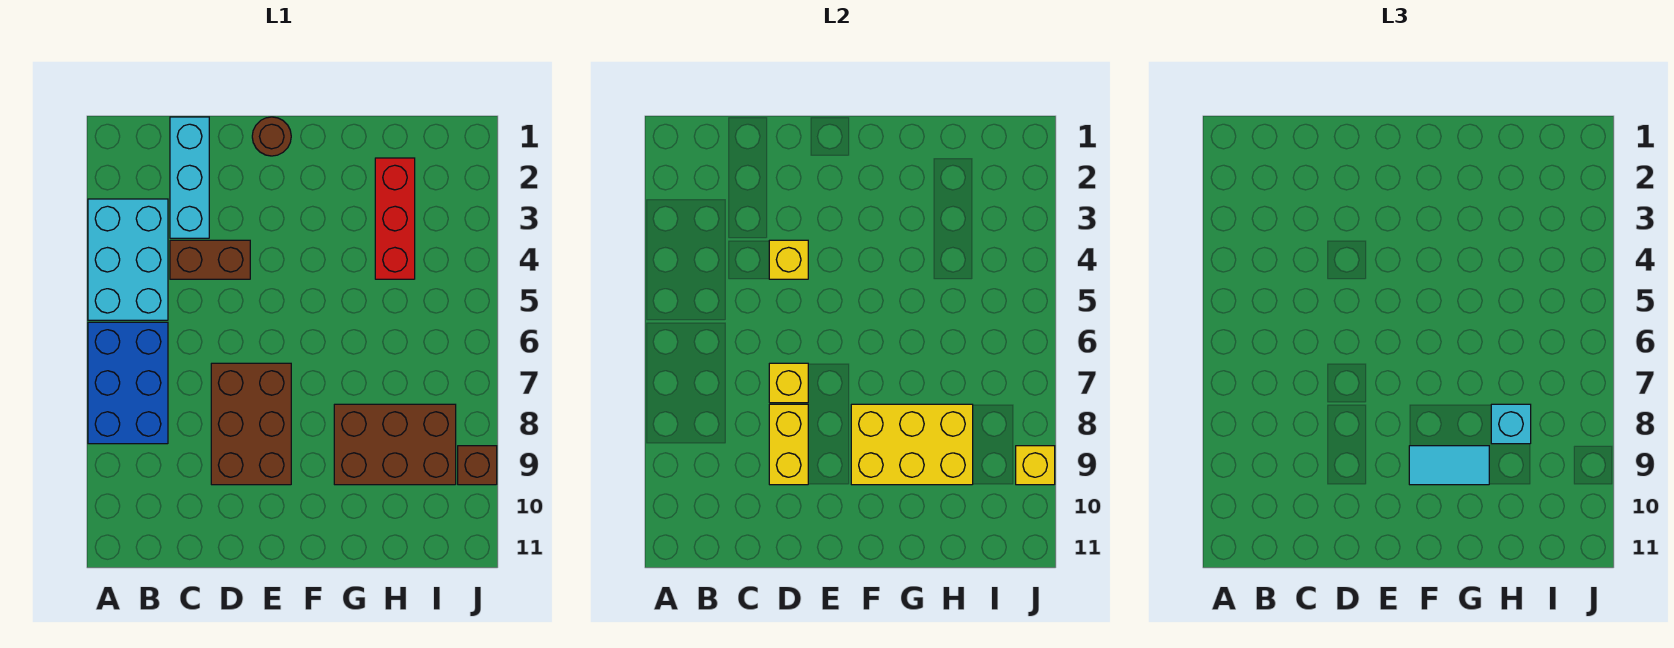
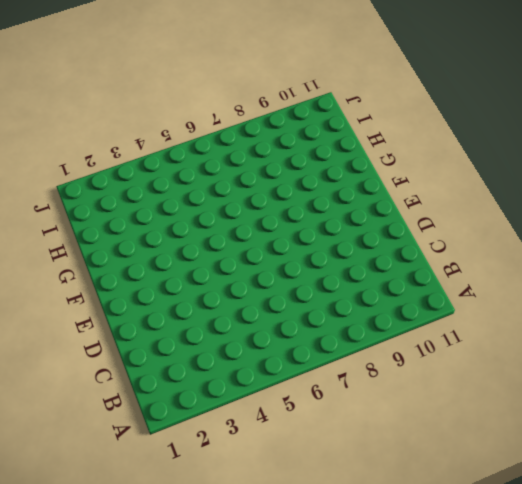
none -> cyan 2x3 brick [88,199,168,320]
none -> blue 2x3 brick [88,322,168,444]
none -> cyan 1x3 brick [170,117,209,238]

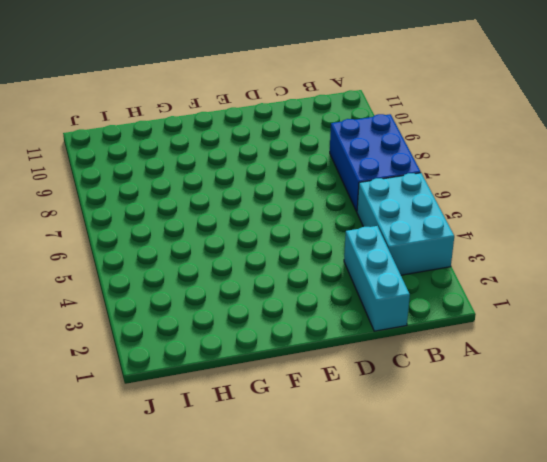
none -> brown 1x2 brick [170,240,250,279]
none -> brown 2x3 brick [211,363,291,485]
none -> brown 1x1 round brick [252,117,291,156]

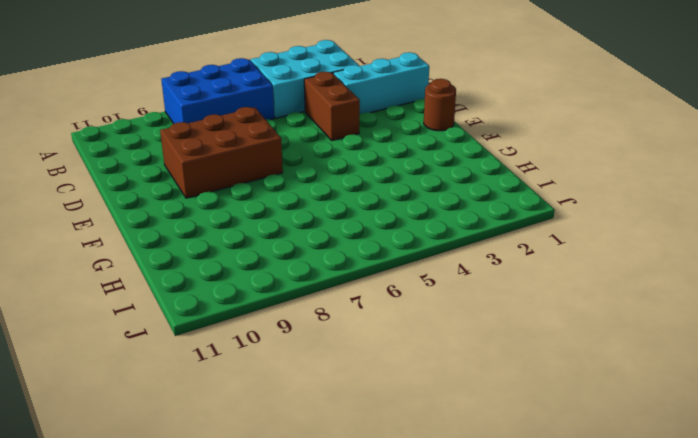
none -> brown 2x3 brick [334,404,456,485]
none -> red 1x3 brick [375,158,415,279]
none -> brown 1x1 brick [458,446,497,485]

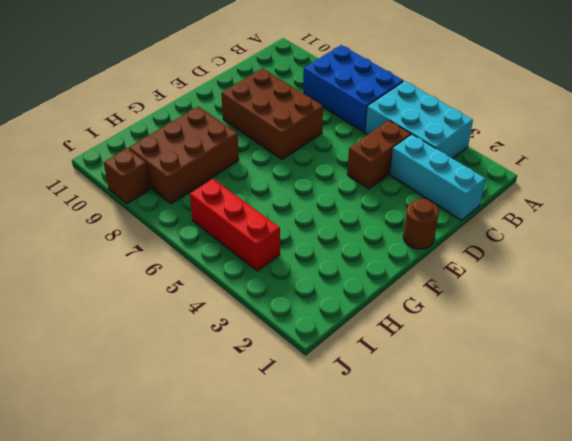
red 1x3 brick [190,179,280,271] -> red 1x3 brick moved to [375,158,415,279]
none -> yellow 1x1 brick [769,240,808,279]
none -> yellow 1x1 brick [769,363,808,403]
none -> yellow 1x2 brick [769,404,808,485]

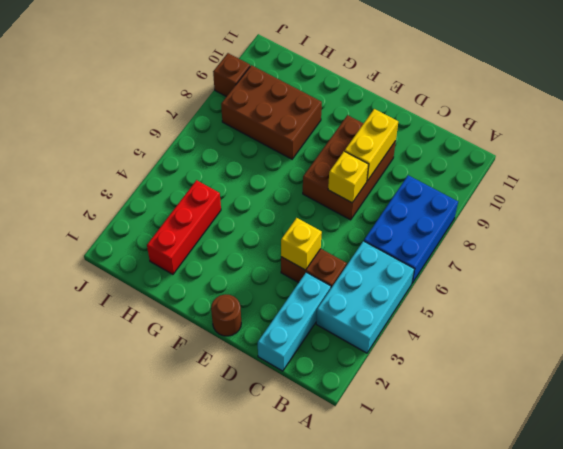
none -> yellow 2x3 brick [851,404,973,485]
none -> yellow 1x1 brick [1016,446,1055,485]
none -> cyan 1x2 tile [1409,446,1489,485]

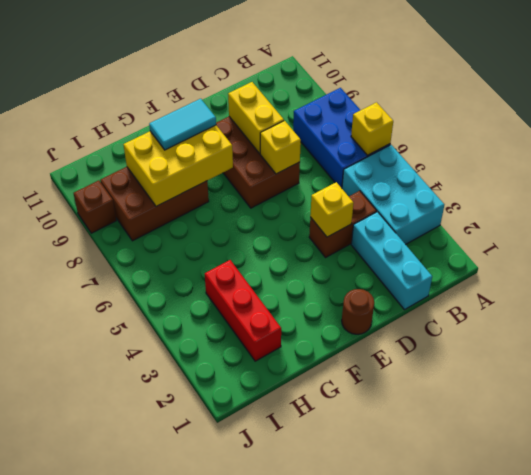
yellow 1x1 brick [351,102,393,155] -> yellow 1x1 brick moved to [1016,446,1055,485]
none -> cyan 1x1 brick [1491,404,1531,444]

